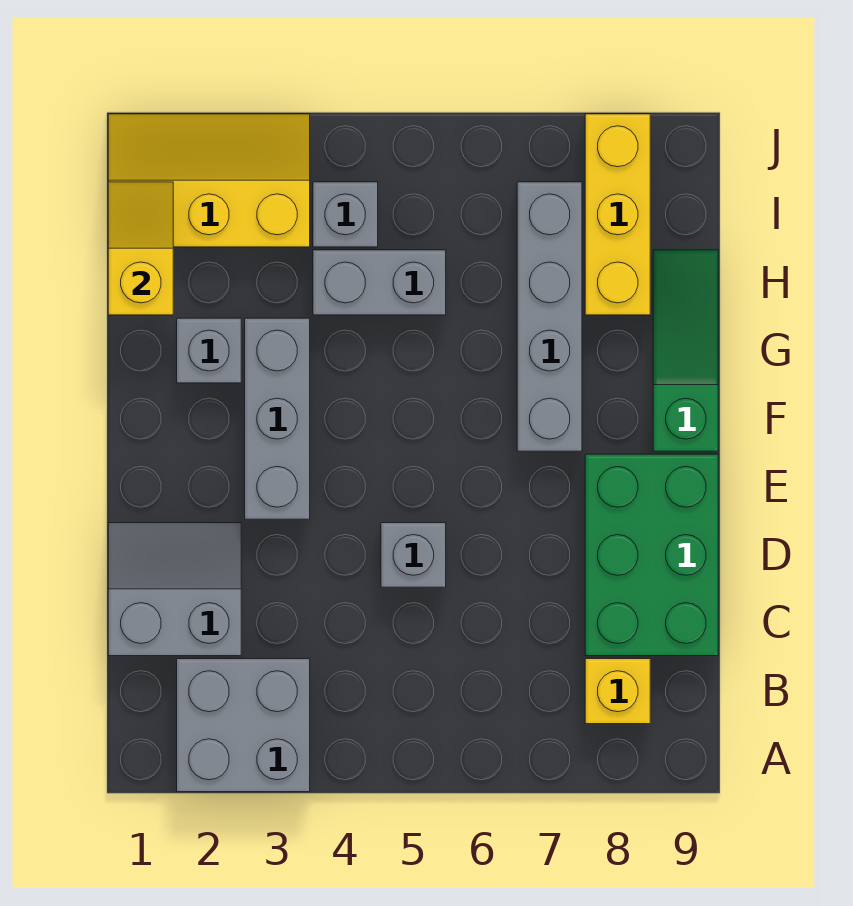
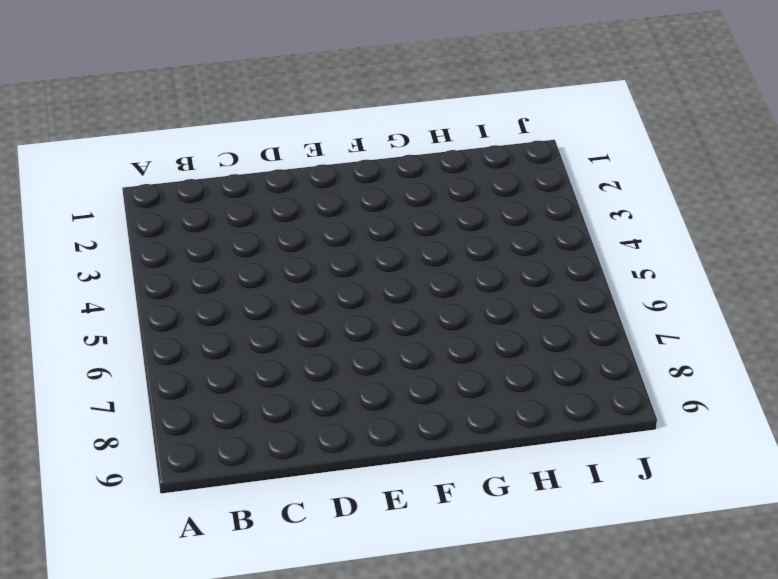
none -> grey 2x2 brick [177,659,310,792]
none -> yellow 1x1 brick [585,659,650,724]
none -> grey 2x2 slope [108,523,241,656]

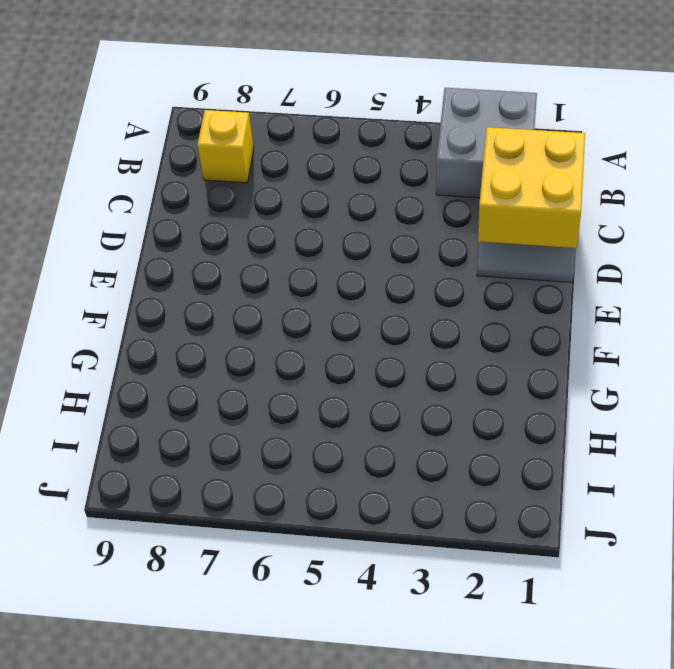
yellow 2x2 brick [478,127,585,248] -> none
none -> green 2x3 brick [585,454,718,656]
none -> grey 1x1 brick [381,523,446,587]
none -> grey 1x3 brick [245,318,310,519]

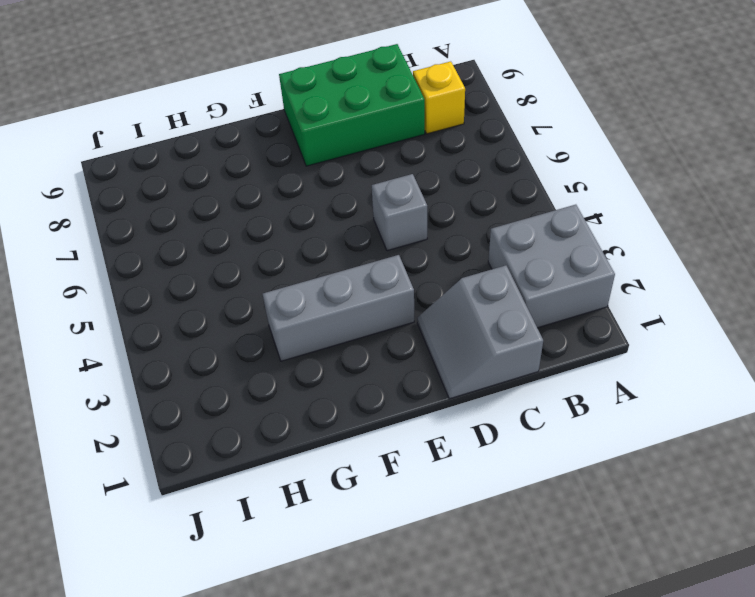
none -> grey 1x4 brick [517,182,582,451]
none -> green 1x3 slope [653,250,718,451]
none -> grey 1x1 brick [177,318,241,383]

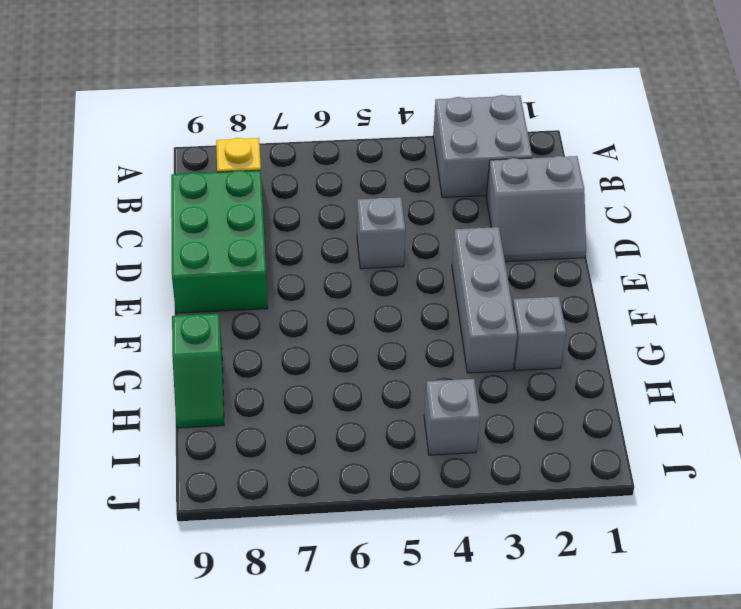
green 1x2 slope [172,314,224,428] -> green 1x3 slope [653,250,718,451]
none -> grey 1x4 brick [517,182,582,451]
none -> grey 1x2 brick [313,250,446,315]
none -> yellow 1x3 brick [585,114,650,315]

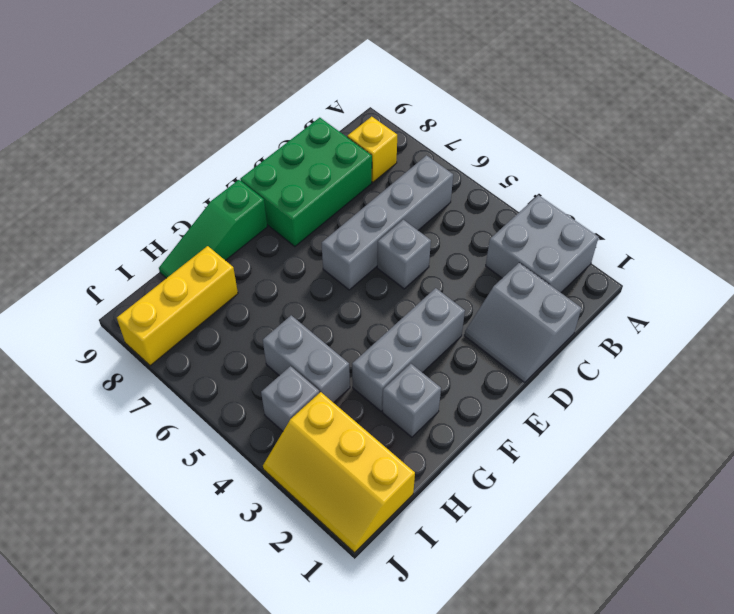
grey 1x4 brick [322,155,453,290] -> grey 1x4 brick moved to [517,182,582,451]
none -> yellow 1x2 slope [108,182,173,315]

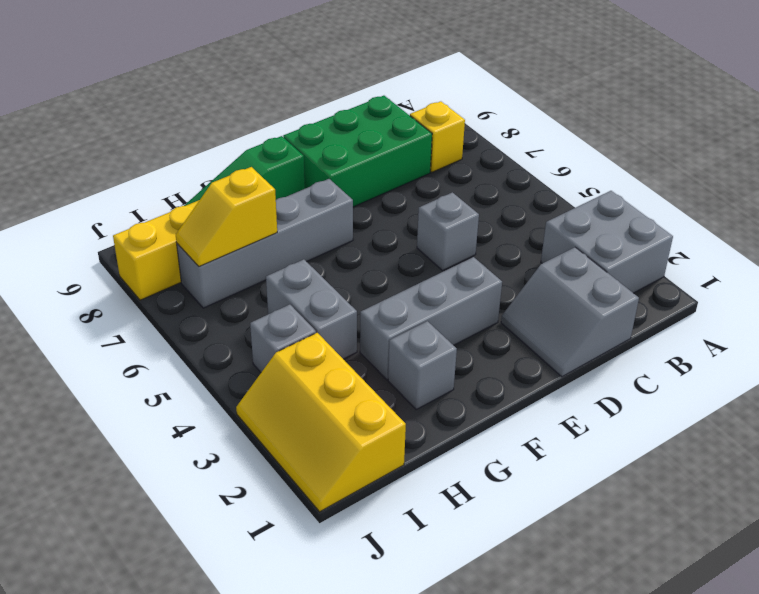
yellow 1x2 slope [176,167,277,266] -> yellow 1x2 slope moved to [108,182,173,315]

